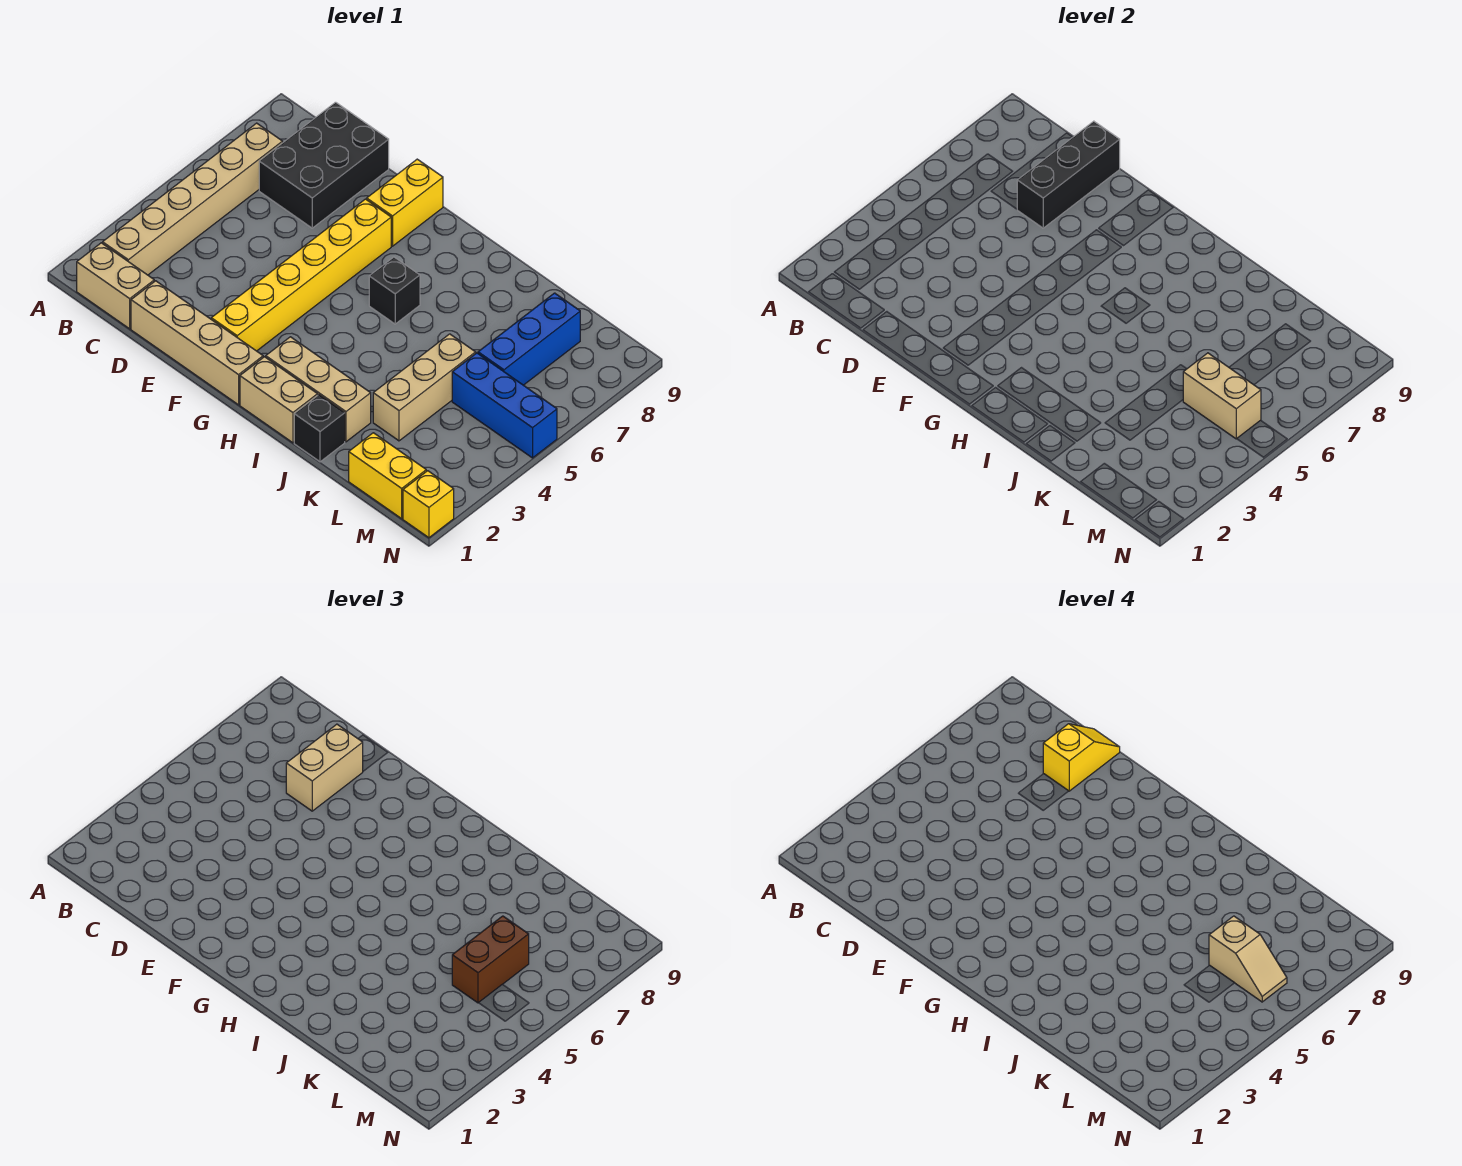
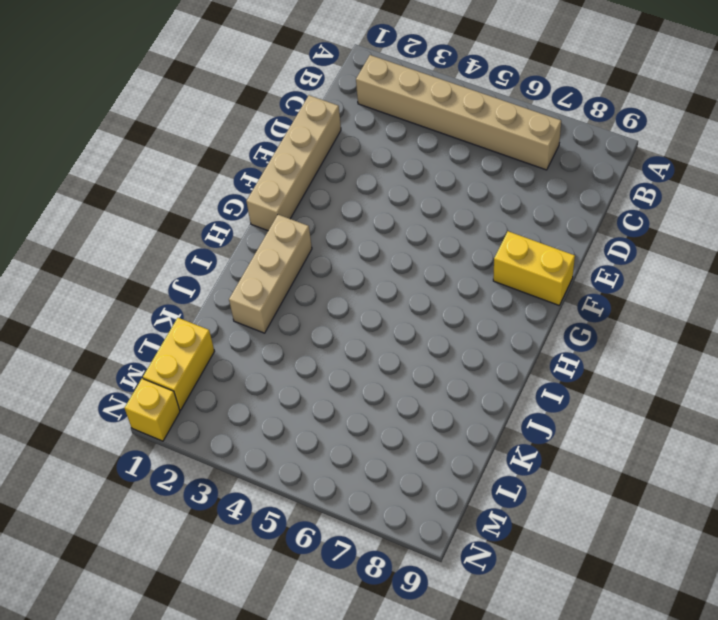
none -> tan 1x2 brick [77,243,154,329]
none -> black 2x3 brick [259,102,389,228]
none -> yellow 1x6 brick [211,199,391,351]

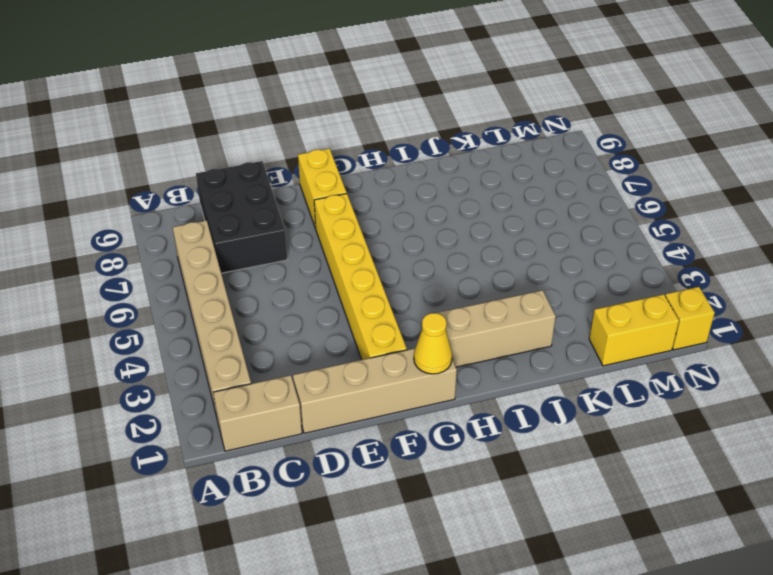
yellow 1x1 cone [414,313,452,374] -> none
none -> tan 1x2 brick [240,357,318,443]
none -> black 1x1 brick [369,257,420,324]
none -> black 1x1 brick [294,395,345,462]

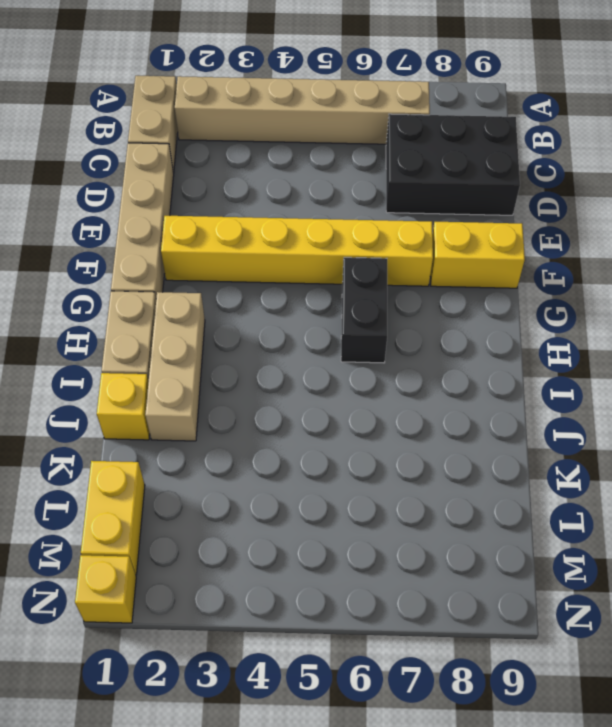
black 1x2 brick [341,257,387,363] -> black 1x1 brick [369,257,420,324]
yellow 1x1 brick [97,373,150,440] -> black 1x1 brick [294,395,345,462]
none -> tan 1x3 brick [373,334,476,441]
none -> blue 1x3 brick [452,353,557,458]
none -> blue 1x3 brick [478,293,580,385]

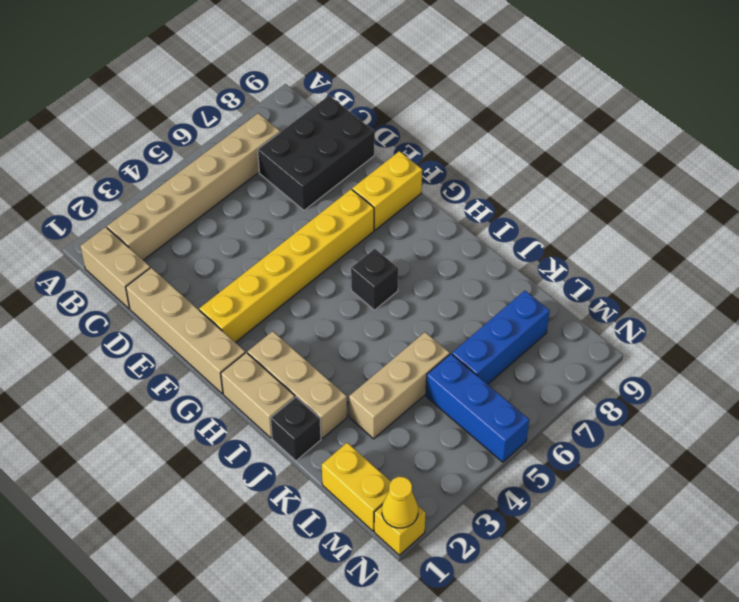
yellow 1x1 cone [382,477,418,528] -> none
none -> black 1x3 brick [1017,121,1120,228]
none -> tan 1x2 brick [1183,353,1261,439]
none -> tan 1x2 brick [286,724,363,811]

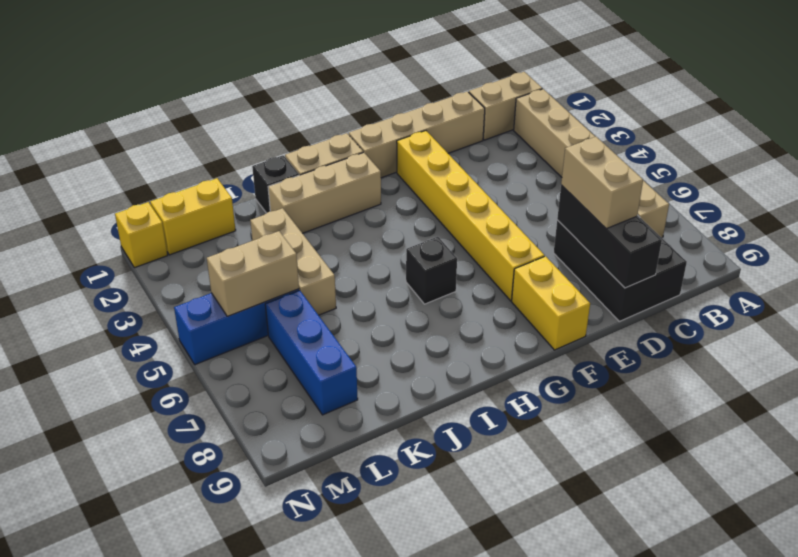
none -> brown 1x2 brick [452,916,529,1003]
none -> yellow 1x2 slope [1043,724,1120,791]
none -> tan 1x2 slope [1209,916,1287,1002]

